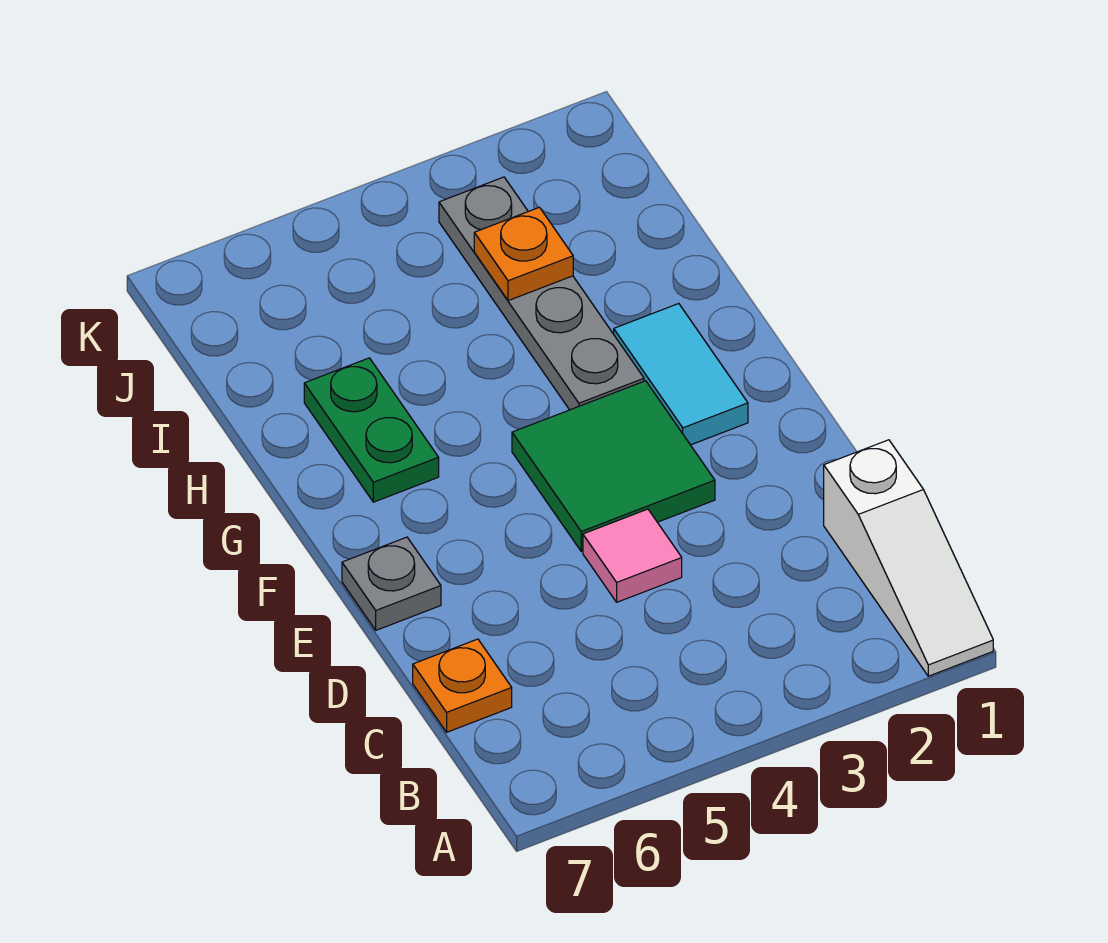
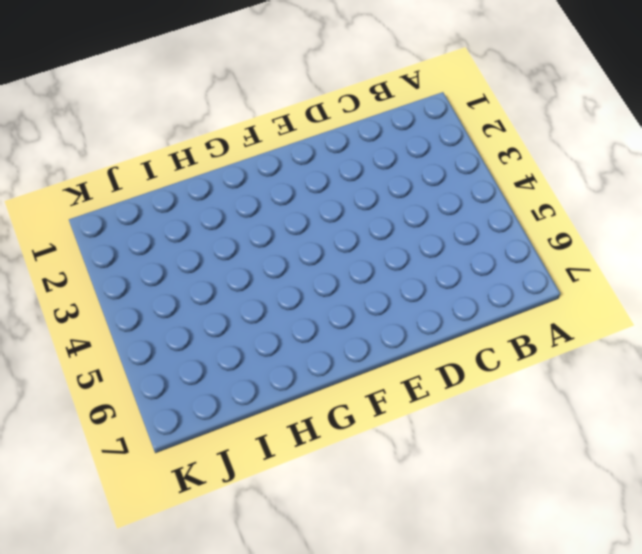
none -> white 1x3 slope [824,440,993,676]
none -> orange 1x1 plate [413,639,512,732]

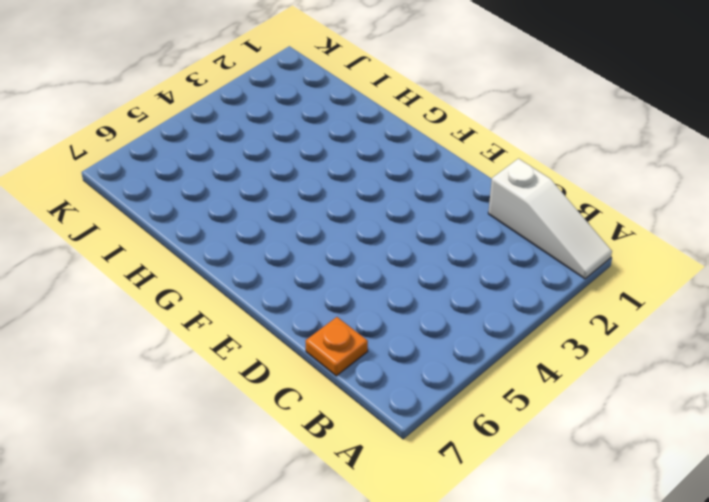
none -> pink 1x1 tile [583,509,682,602]
none -> green 2x2 tile [512,381,715,551]

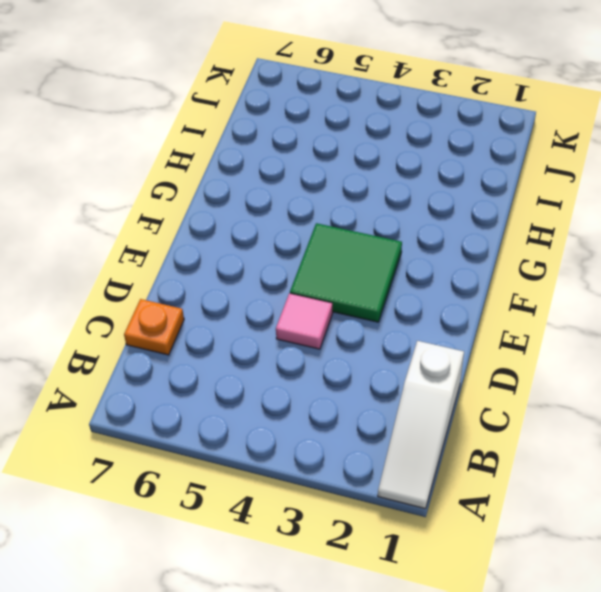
none -> grey 1x1 plate [342,537,441,630]
none -> cyan 1x2 tile [614,304,748,445]

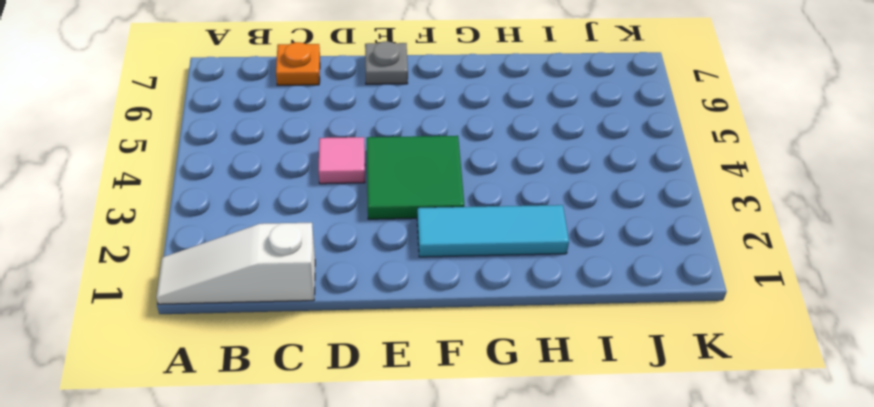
cyan 1x3 tile [417,205,569,257] -> cyan 1x2 tile [614,304,748,445]
none -> grey 1x4 plate [439,177,644,410]
none -> green 1x2 plate [304,358,439,502]

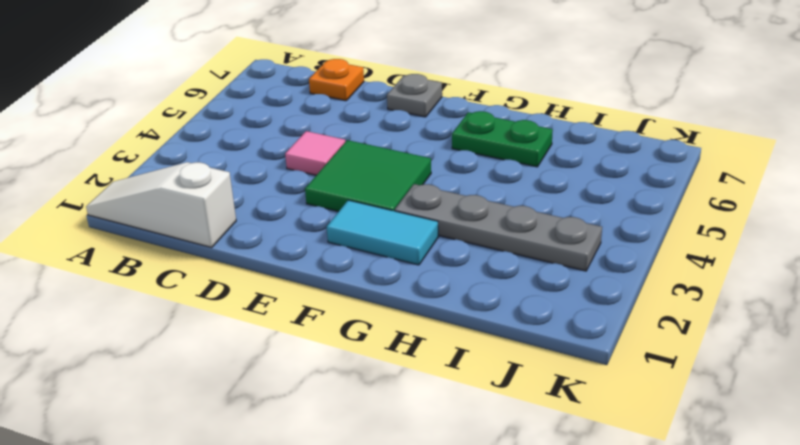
none -> orange 1x1 plate [474,207,573,301]

